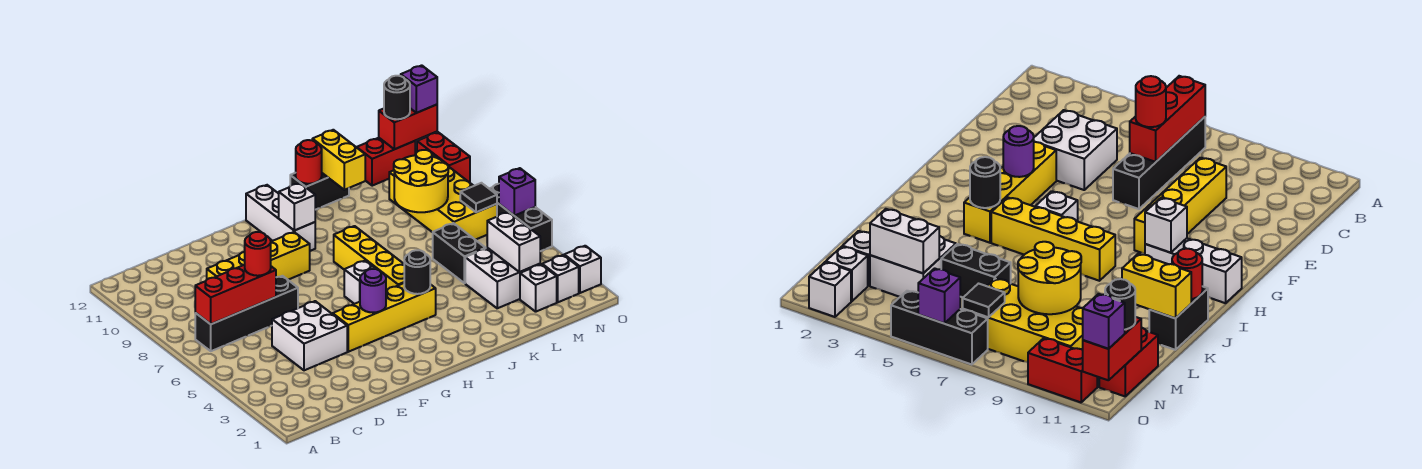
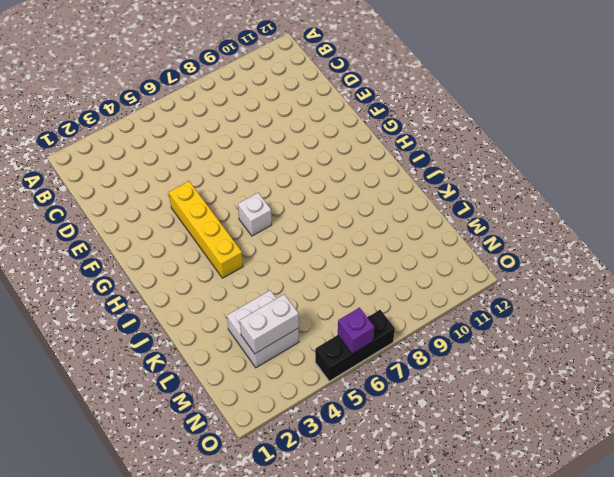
none -> black 1x4 brick [195,276,298,351]
none -> white 2x2 brick [272,301,347,370]
none -> yellow 1x4 brick [207,232,310,280]
none -> white 1x3 brick [246,185,315,251]

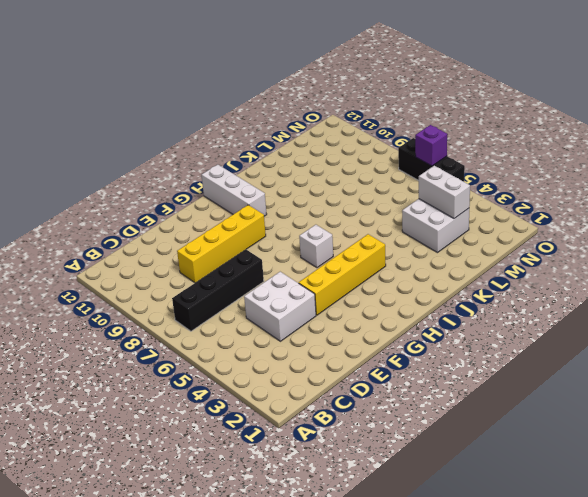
none -> yellow 1x4 brick [334,226,404,290]
none -> black 1x2 brick [290,173,349,210]
none -> black 1x2 brick [433,223,486,283]
none -> white 1x1 brick [520,264,557,312]

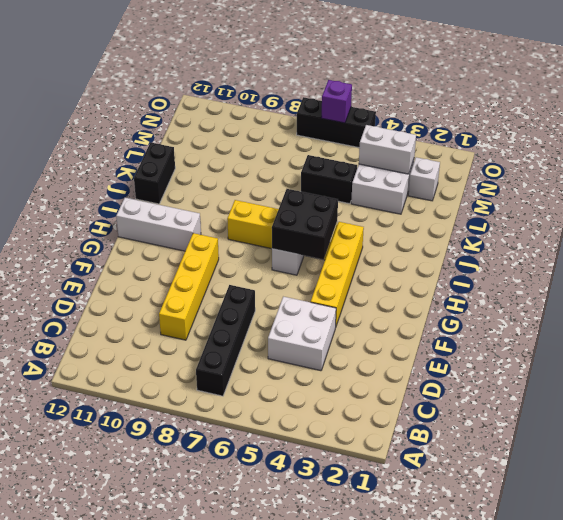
black 2x2 brick [272,189,338,260] -> none
none -> yellow 2x4 brick [389,154,497,240]
none -> red 1x2 brick [357,138,415,186]
none -> white 1x1 brick [542,255,579,302]
none -> white 1x1 brick [564,246,601,293]

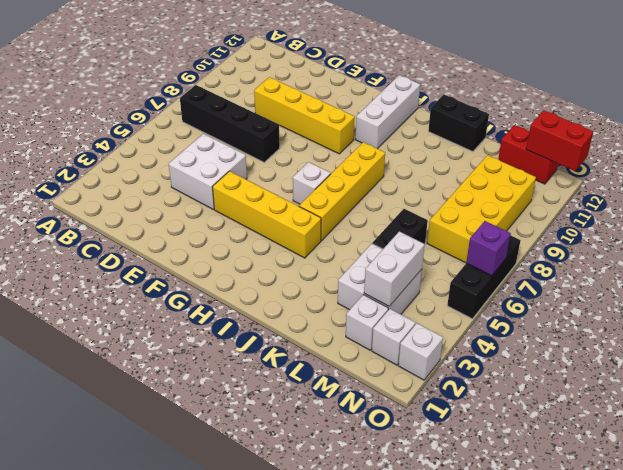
none -> red 1x2 brick [417,132,470,183]
none -> red 1x3 brick [195,265,276,324]
none -> purple 1x1 round brick [360,269,386,313]
none -> white 1x1 brick [279,183,315,231]

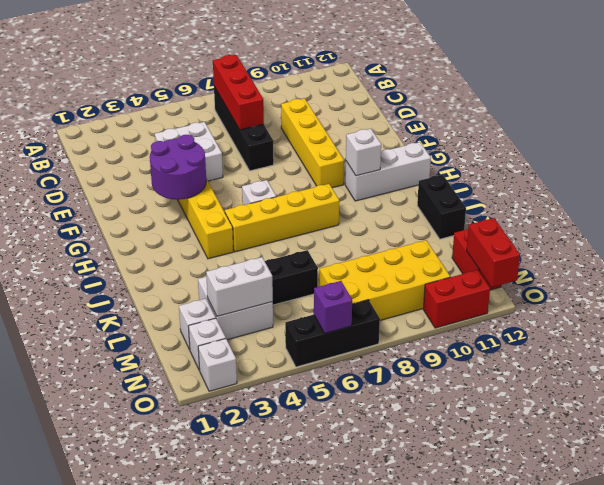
purple 2x2 round brick [150,135,206,200] -> purple 1x1 round brick [360,269,386,313]
none -> black 1x1 round brick [404,250,430,294]
none -> red 1x1 round brick [296,140,322,184]
none -> yellow 1x2 brick [312,130,365,190]
none -> yellow 2x2 round brick [394,150,448,212]

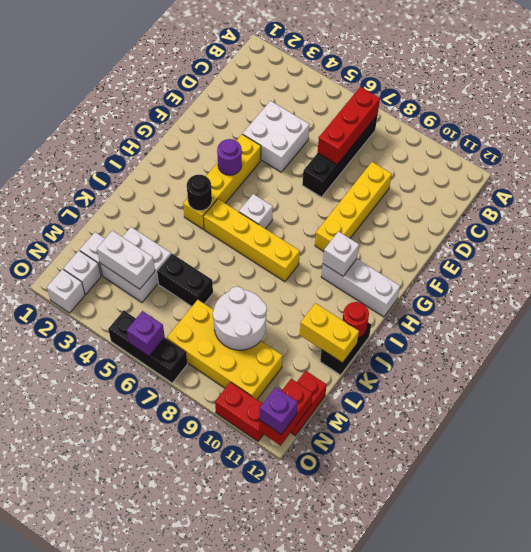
white 2x2 round brick [213,286,267,350] -> yellow 2x2 round brick [394,150,448,212]
none -> black 1x1 tile [460,183,497,212]
none -> red 1x1 round brick [245,232,271,276]
none -> black 1x1 round brick [384,76,410,119]

